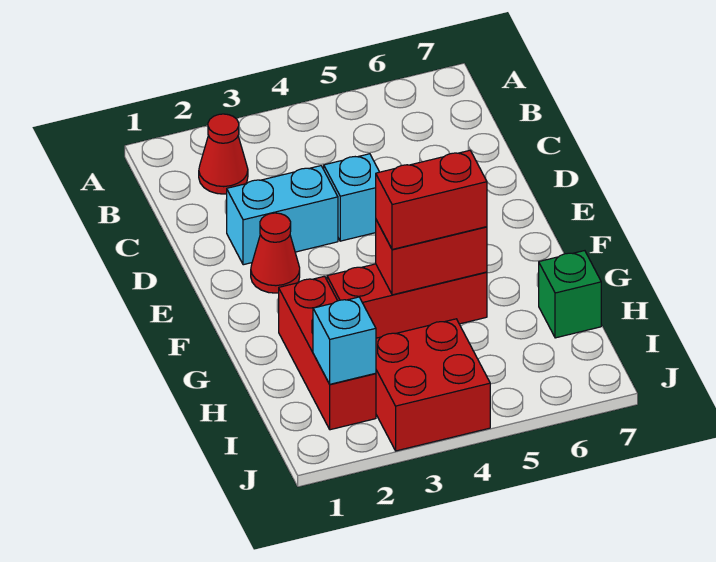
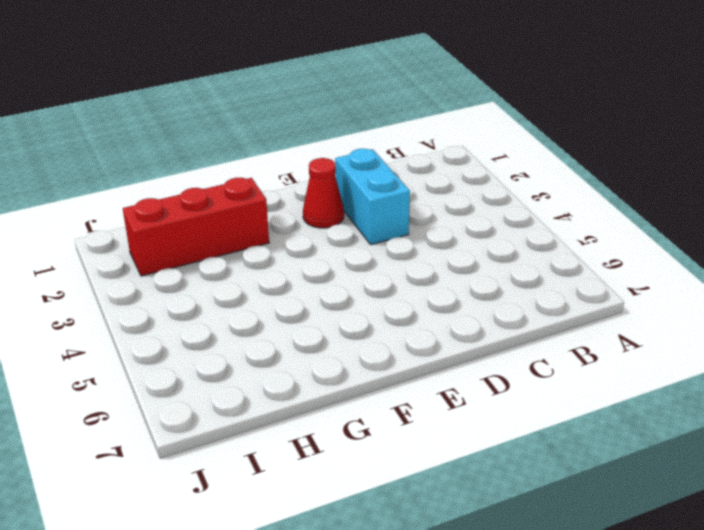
none -> red 1x1 cone [199,114,248,194]
none -> cyan 1x1 brick [324,154,379,241]

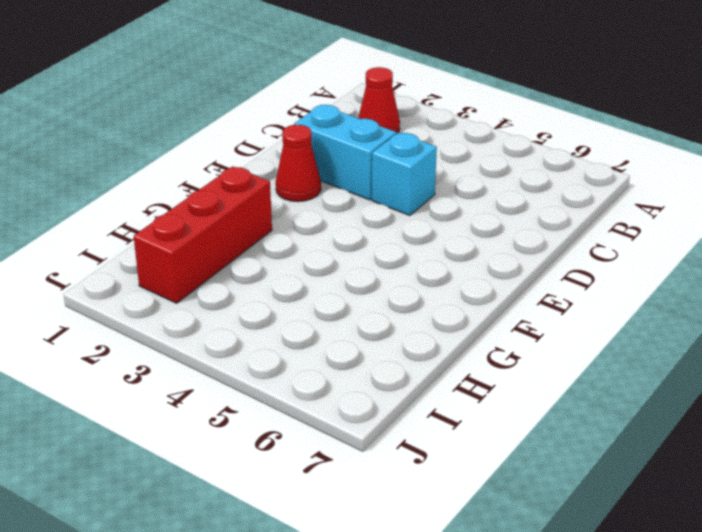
none -> red 1x3 brick [327,264,487,338]
none -> green 1x1 brick [539,251,601,338]

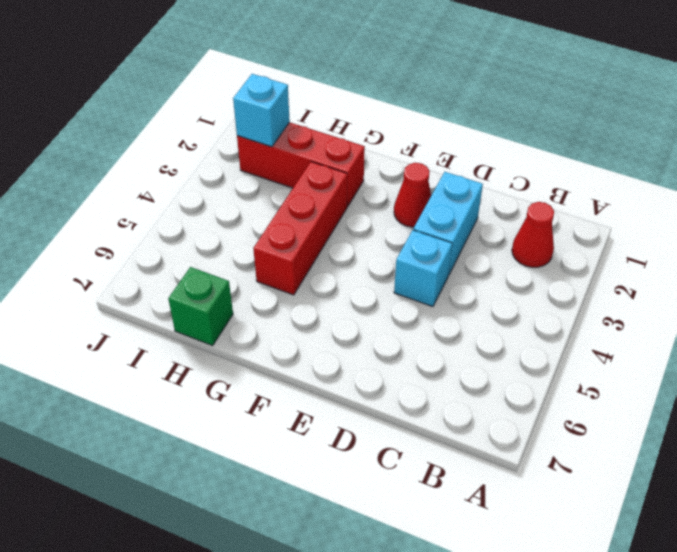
none -> red 2x2 brick [376,319,490,451]
none -> red 1x2 brick [376,220,487,295]

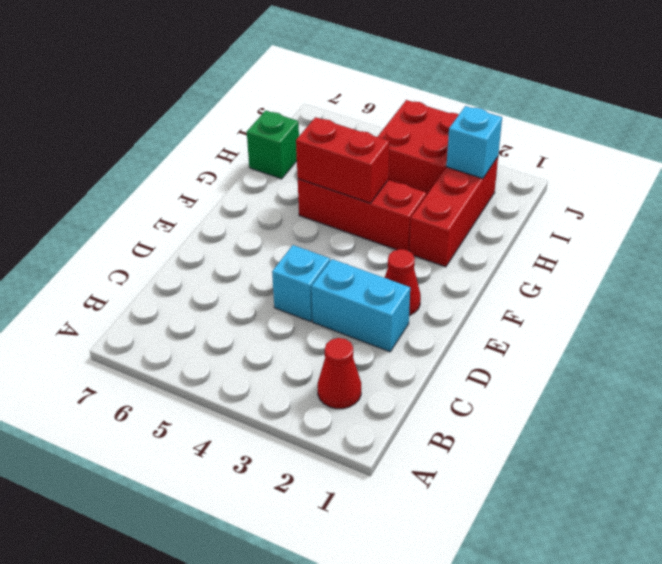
none -> red 1x2 brick [376,150,487,249]

